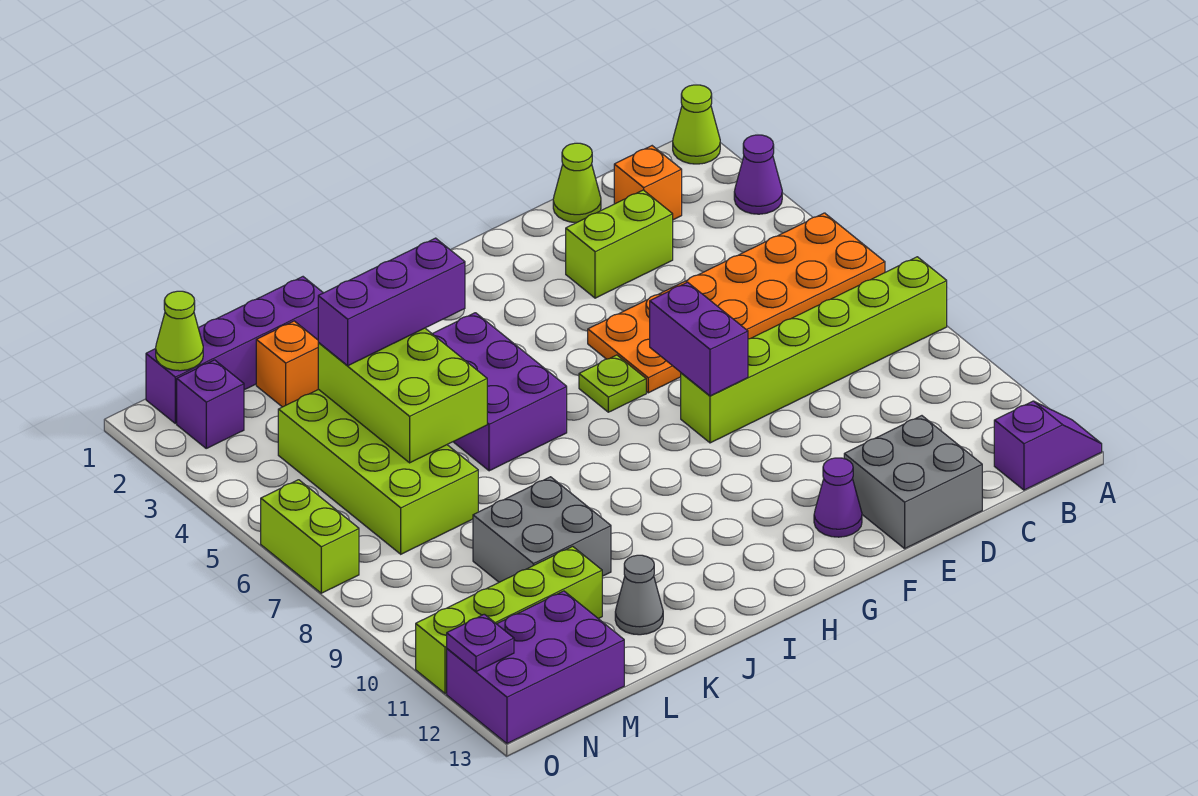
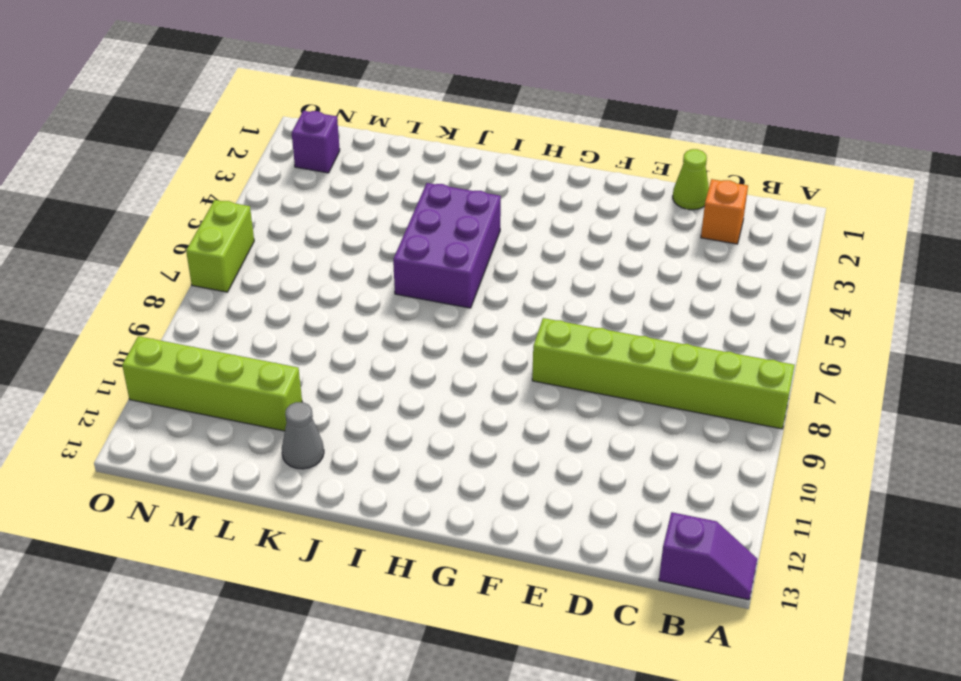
none -> lime 1x1 cone [673,85,720,164]
none -> purple 1x1 cone [734,135,782,214]
none -> orange 2x6 plate [588,213,885,393]

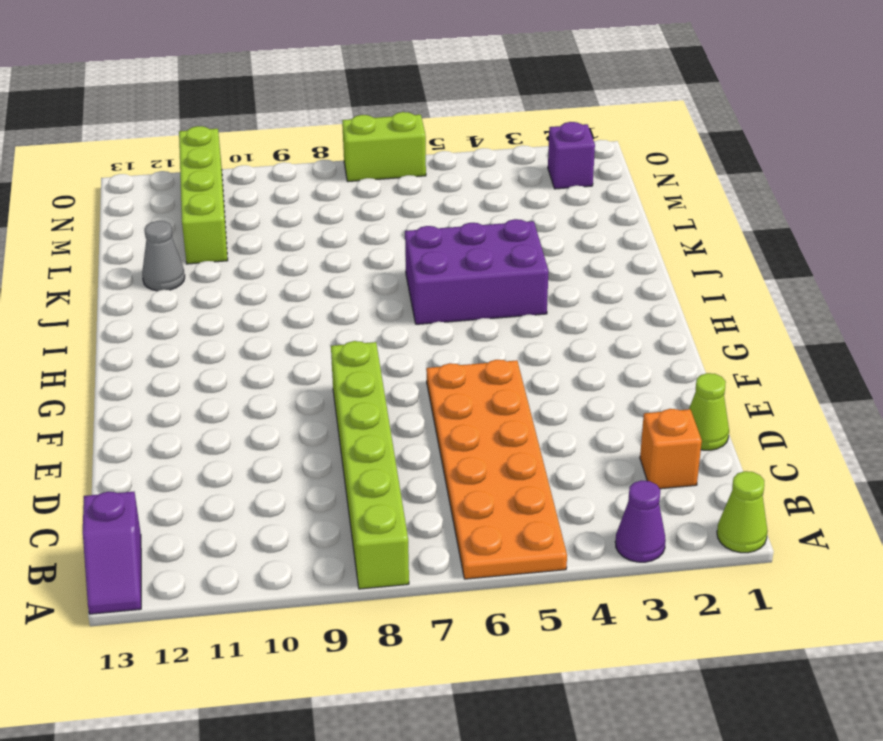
none -> lime 1x2 brick [566,190,673,298]
none -> grey 2x2 brick [844,416,982,548]
none -> purple 1x1 cone [814,458,862,537]

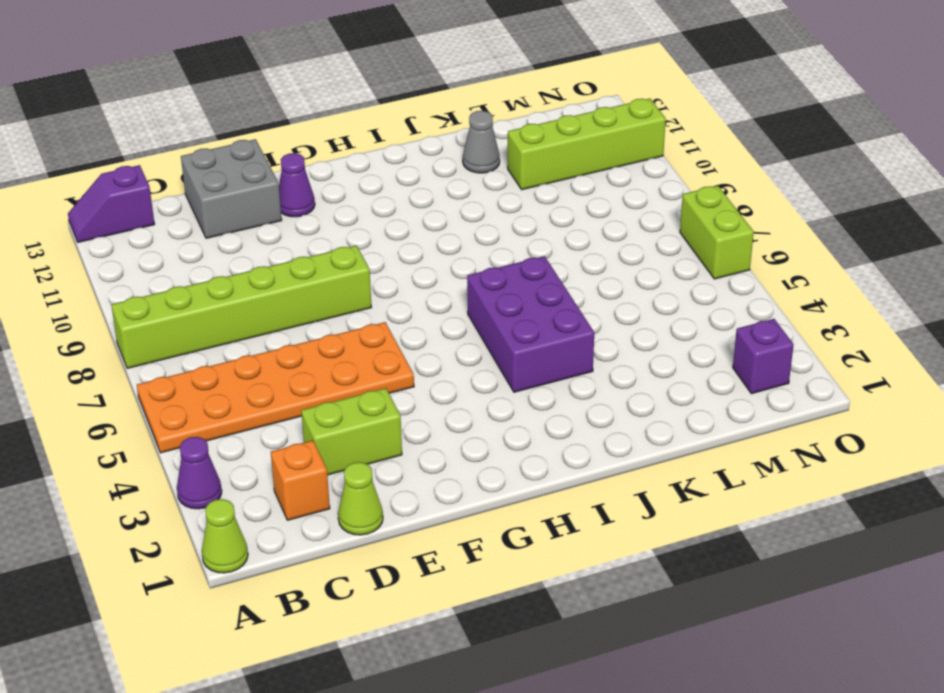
none -> lime 1x1 plate [579,355,646,412]
none -> purple 1x4 brick [146,277,323,423]
none -> grey 2x2 brick [473,477,611,582]

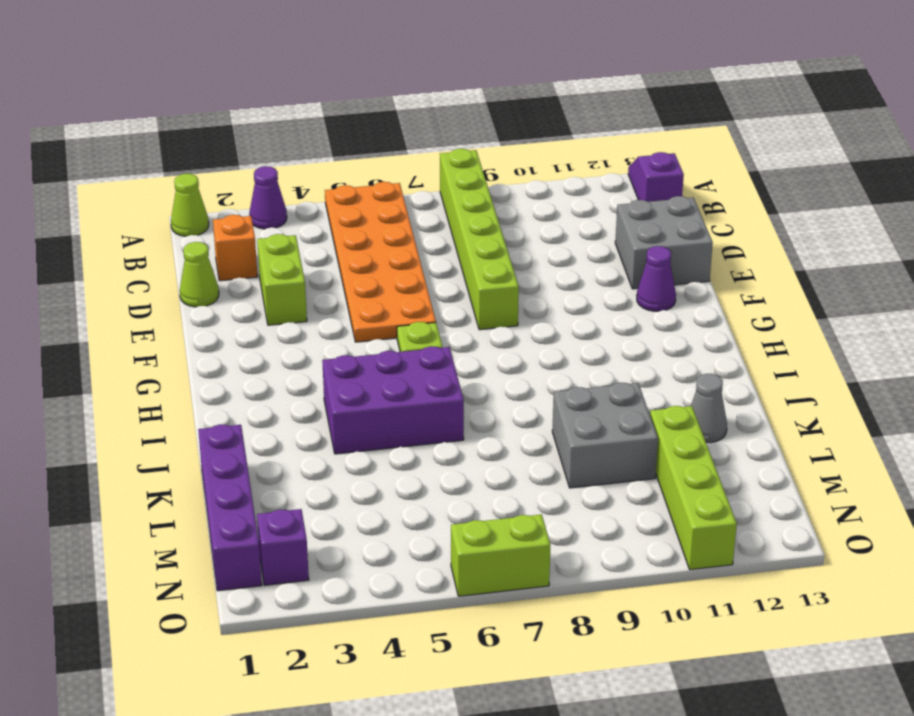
none -> orange 1x1 brick [256,321,318,407]
none -> lime 2x4 brick [278,389,478,554]
none -> purple 2x3 brick [447,591,624,744]

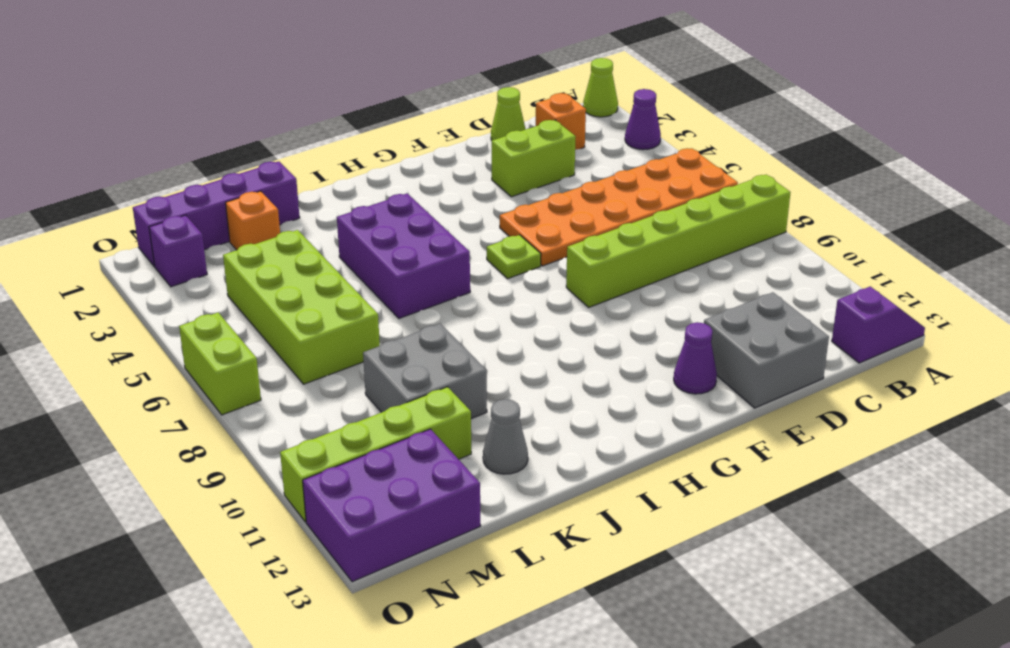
none -> purple 1x2 brick [650,282,748,396]
none -> lime 2x3 brick [318,328,487,463]
none -> lime 1x1 cone [156,291,203,371]

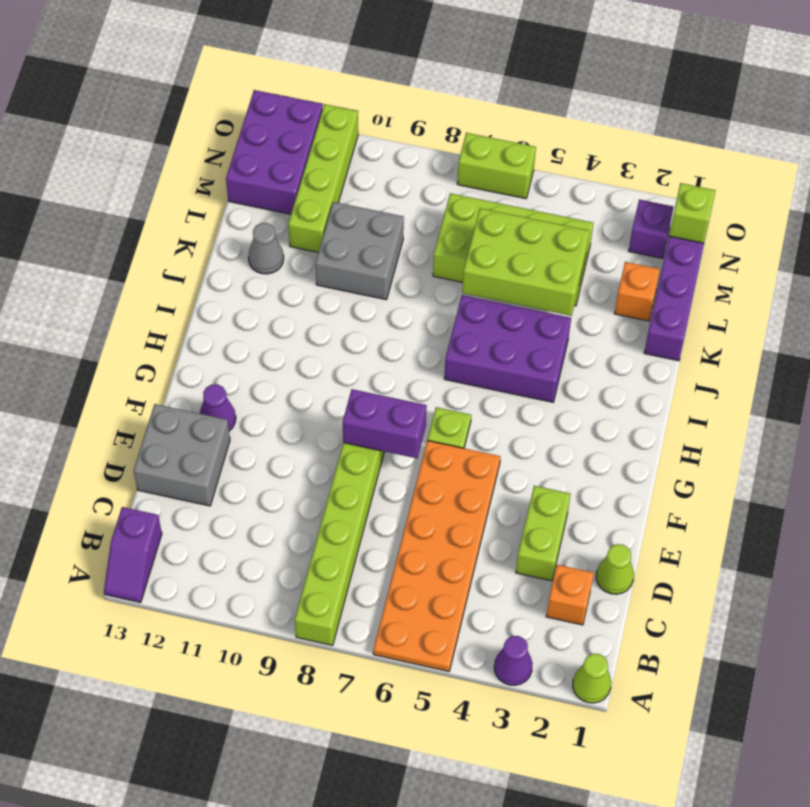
lime 1x1 brick [669,183,716,243] -> lime 1x1 cone [156,291,203,371]
none -> purple 1x1 plate [447,614,514,672]
none -> purple 1x3 brick [318,238,465,366]

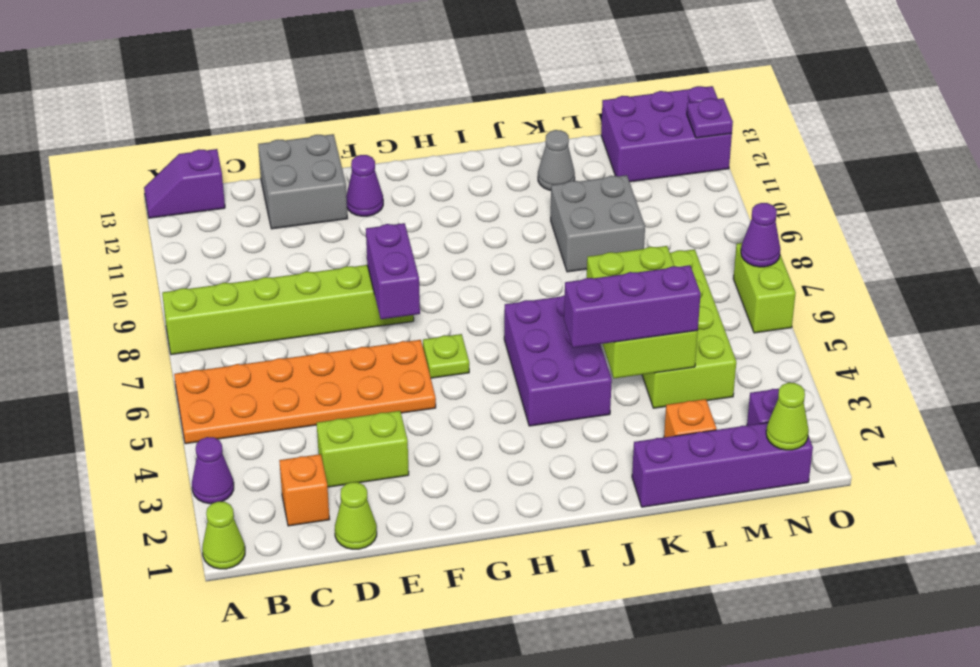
purple 1x1 cone [741,203,780,267] -> none
none -> lime 1x4 brick [416,546,602,694]

